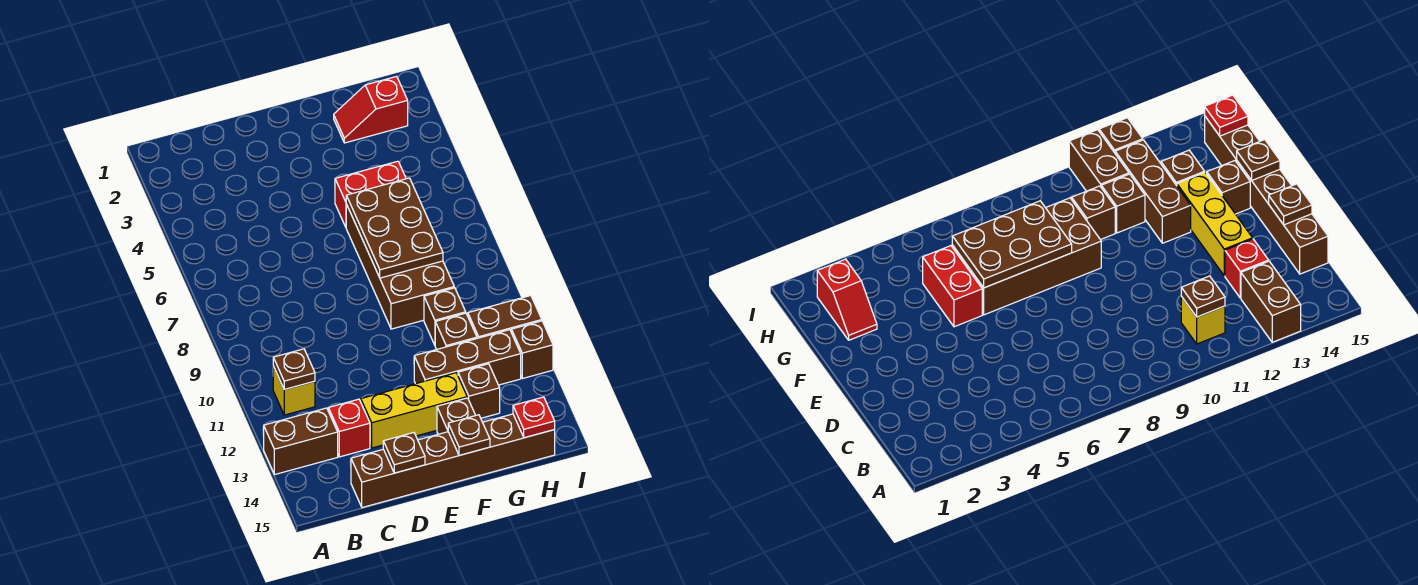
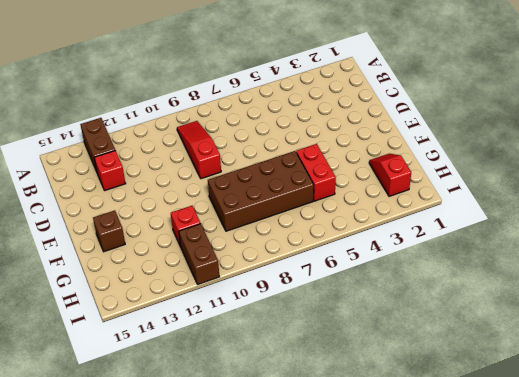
red 1x3 slope [177,121,221,179] -> none
red 1x1 brick [171,206,201,247] -> brown 1x1 brick [435,313,477,349]
none -> yellow 1x1 brick [273,366,315,415]
none -> brown 1x6 brick [351,414,555,508]
none -> yellow 1x3 brick [361,373,467,448]

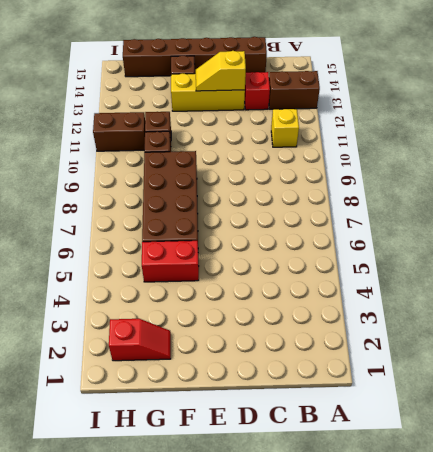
yellow 1x2 slope [196,51,246,91] -> none
none -> brown 1x3 brick [414,330,521,385]
none -> brown 1x1 brick [458,364,500,418]
none -> brown 1x1 brick [511,321,553,379]

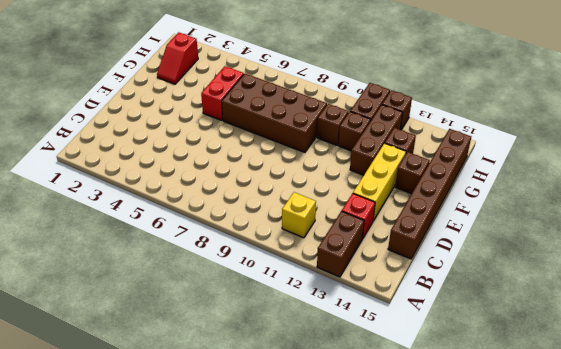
none -> brown 1x1 plate [273,349,315,389]
none -> brown 1x1 plate [383,433,425,473]
none -> brown 2x3 plate [346,178,443,278]

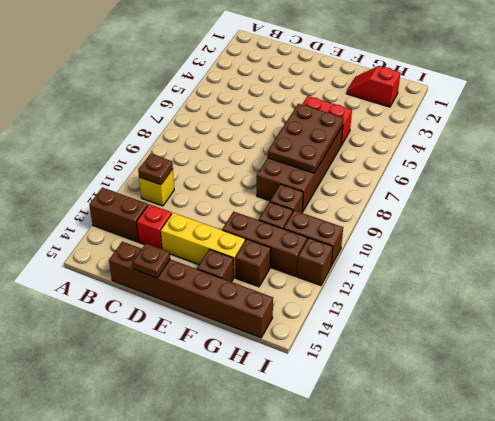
none -> brown 1x1 plate [448,415,490,455]
none -> red 1x1 plate [513,397,555,438]

